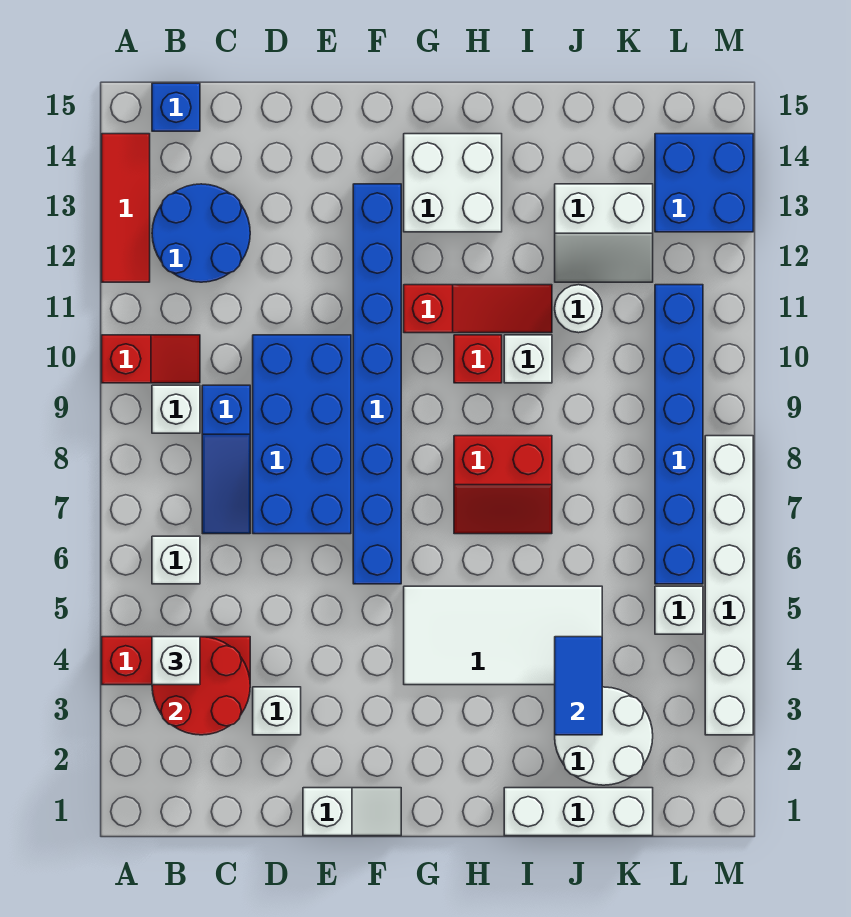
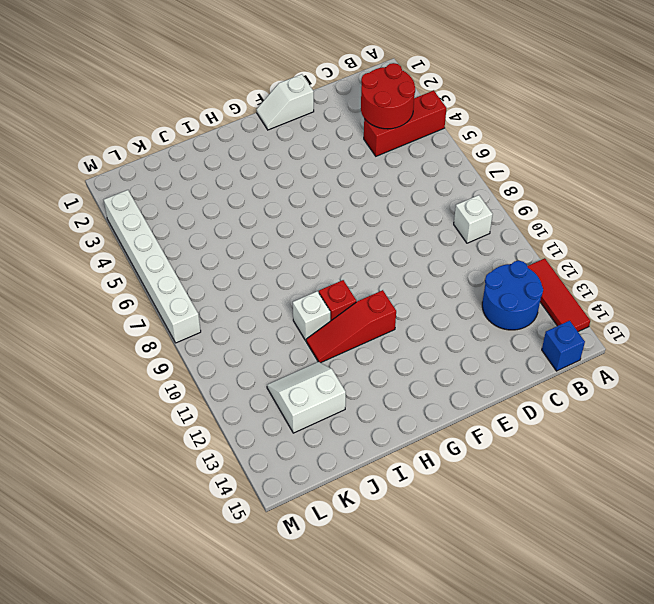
none -> red 1x2 slope [102,335,200,383]
none -> white 1x1 brick [152,536,200,584]
none -> blue 1x3 slope [202,385,250,534]

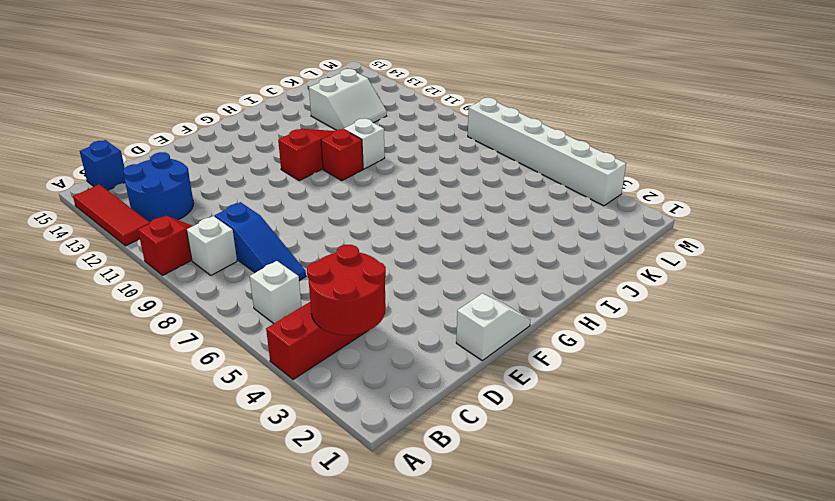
none -> white 1x1 brick [253,687,301,735]
none -> blue 2x4 brick [253,335,351,534]
none -> blue 1x8 brick [353,184,401,584]

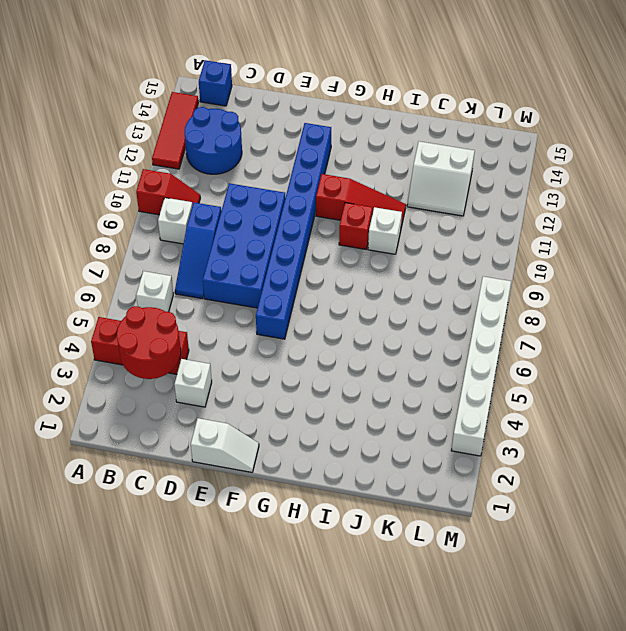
none -> white 2x4 tile [404,586,602,685]
none -> white 2x2 brick [404,134,502,232]
none -> red 2x2 slope [454,436,552,534]

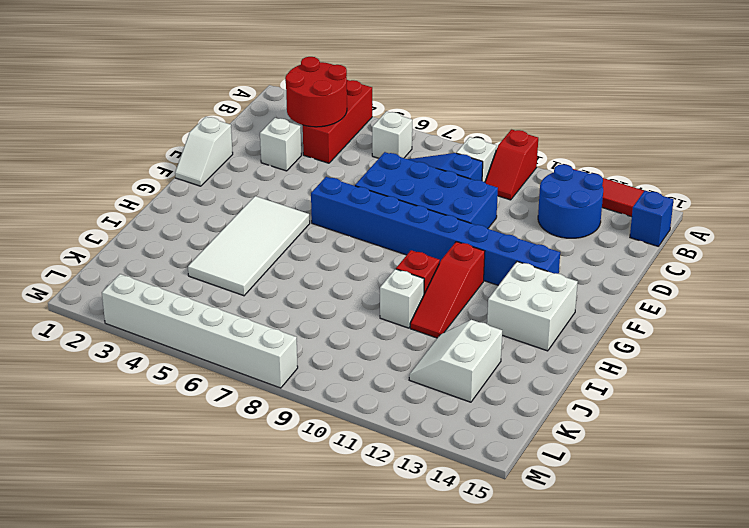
none -> red 2x2 slope [454,436,552,534]
none -> white 1x3 brick [504,788,653,836]
none -> white 2x2 round brick [555,687,653,785]

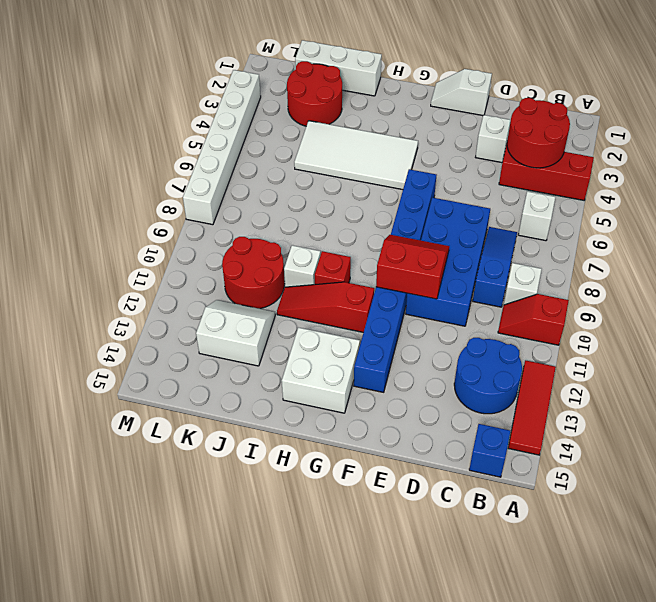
red 2x2 slope [376,235,449,299] -> red 2x2 slope moved to [454,436,552,534]
red 2x2 round brick [287,61,342,126] -> white 2x2 round brick [555,687,653,785]
red 2x2 round brick [222,237,285,309] -> white 1x1 round brick [555,285,602,333]
none -> white 1x1 brick [655,586,703,634]
none -> blue 1x6 brick [655,285,703,584]
none -> blue 2x2 brick [655,134,753,232]

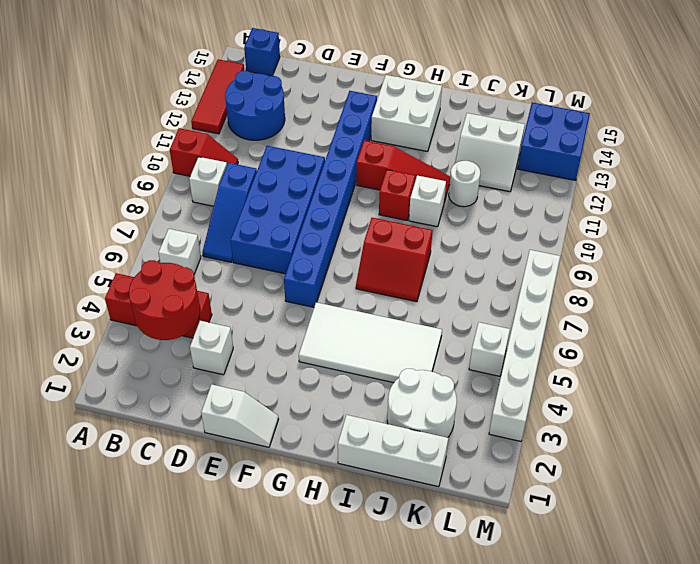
none -> blue 1x6 brick [655,285,703,584]
none -> blue 1x2 tile [555,637,602,735]
none -> white 1x1 brick [152,637,200,685]

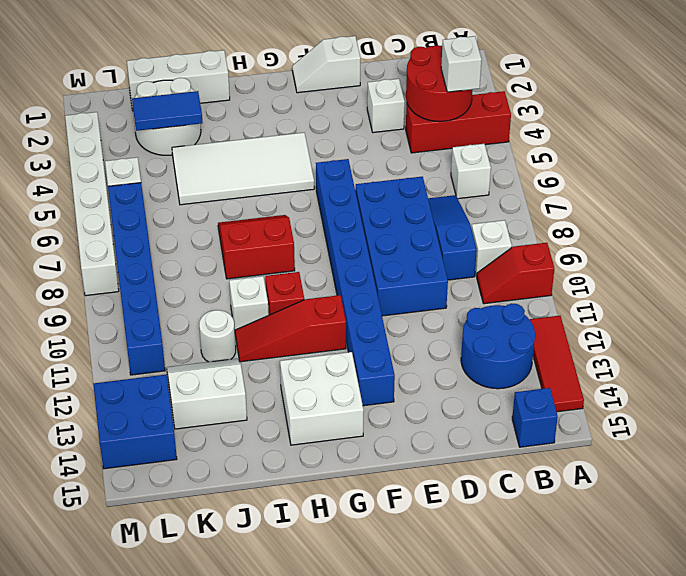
blue 1x2 tile [132,91,202,131] -> blue 1x2 tile turned to [555,637,602,735]

